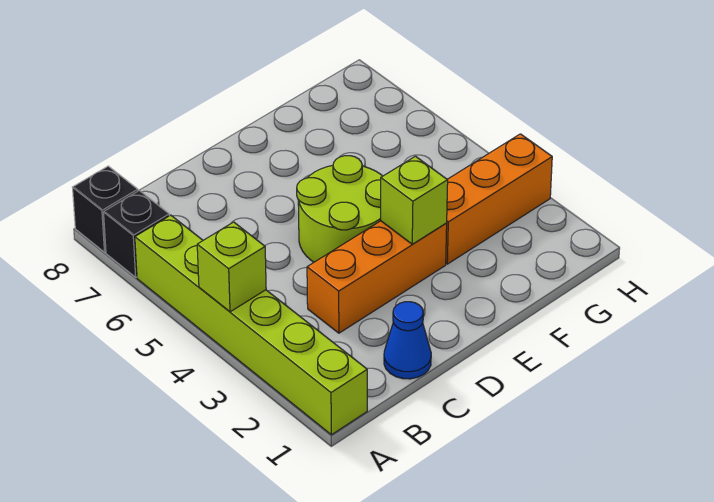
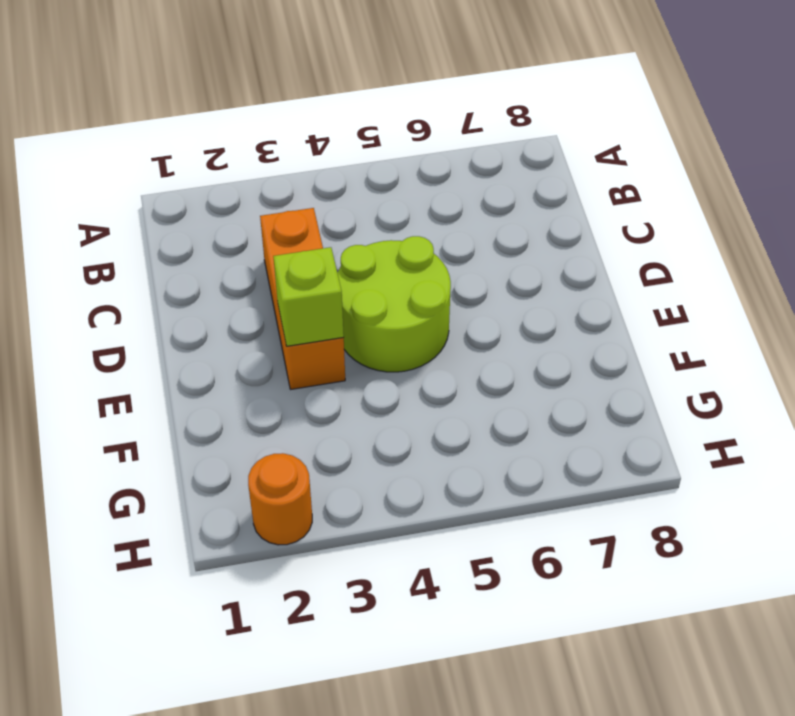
orange 1x1 round brick [248,453,312,545] -> none
none -> lime 1x6 brick [135,215,367,435]
none -> black 1x1 brick [103,191,169,277]

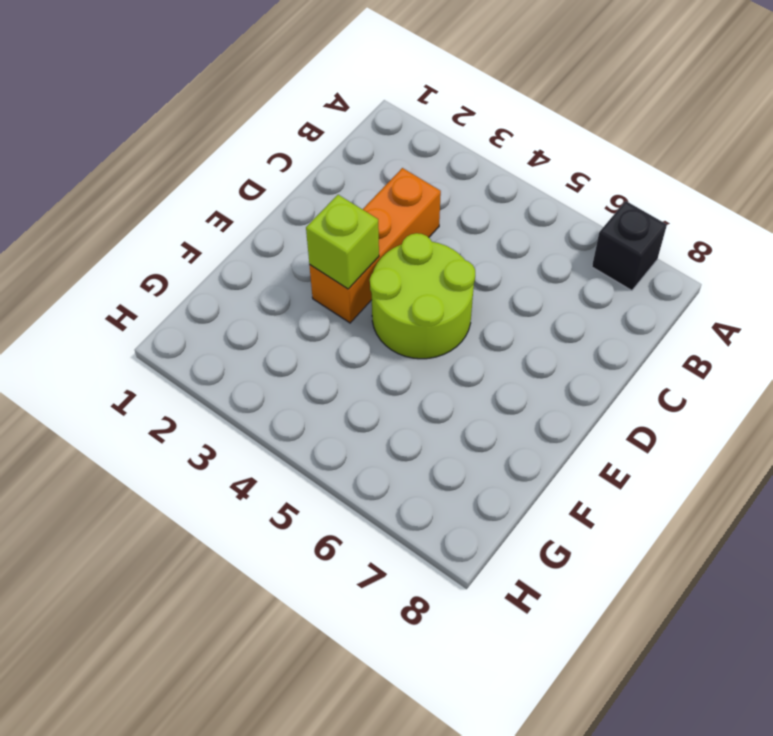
none -> lime 1x6 brick [135,215,367,435]
none -> black 1x1 brick [72,166,138,252]

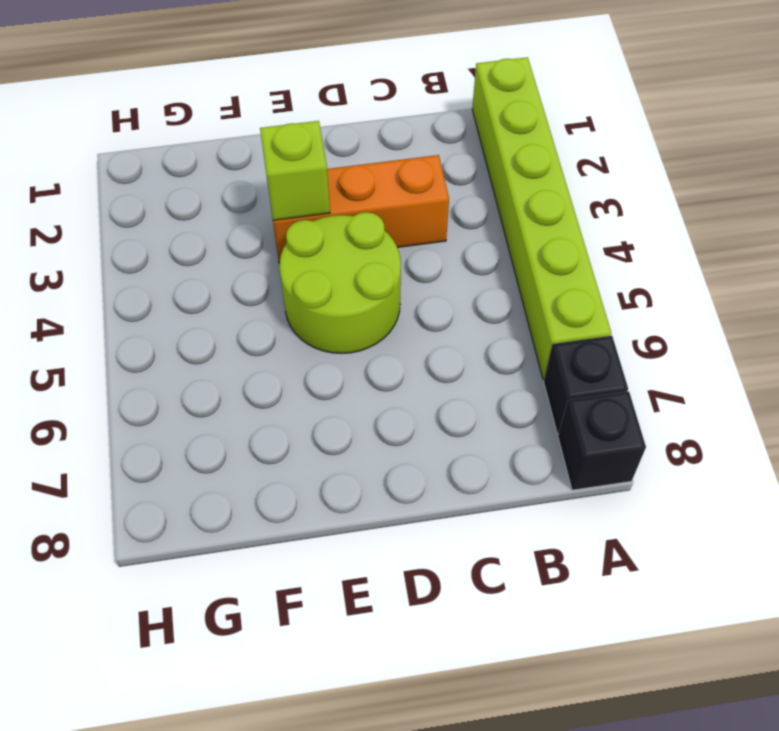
none -> blue 1x1 cone [384,302,431,379]
none -> orange 1x3 brick [446,134,552,264]

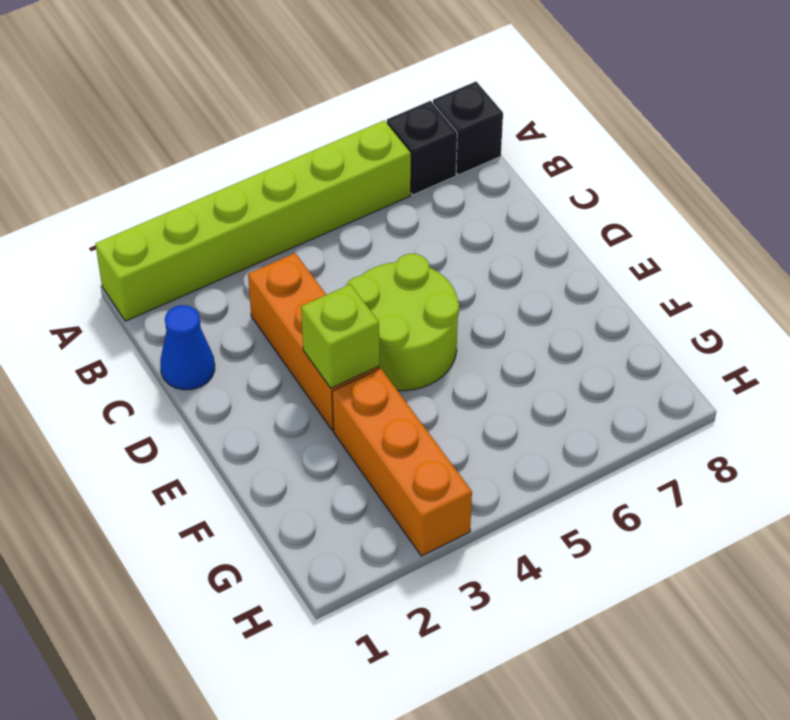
none -> lime 1x1 brick [197,222,266,312]

